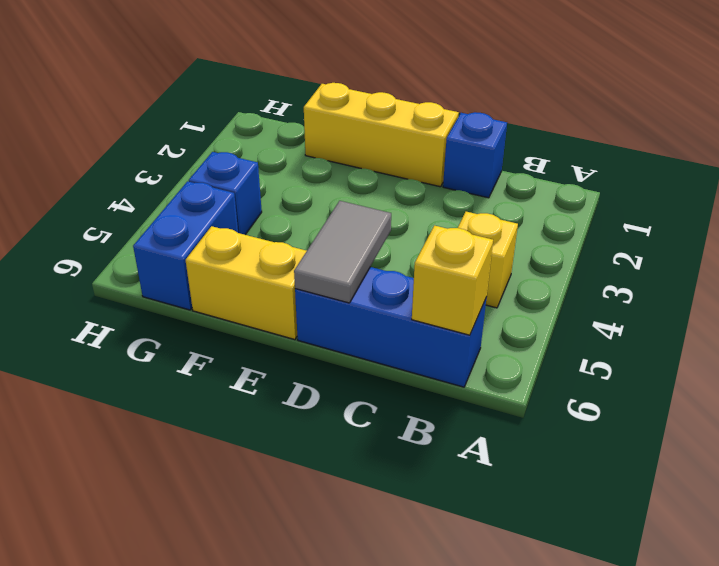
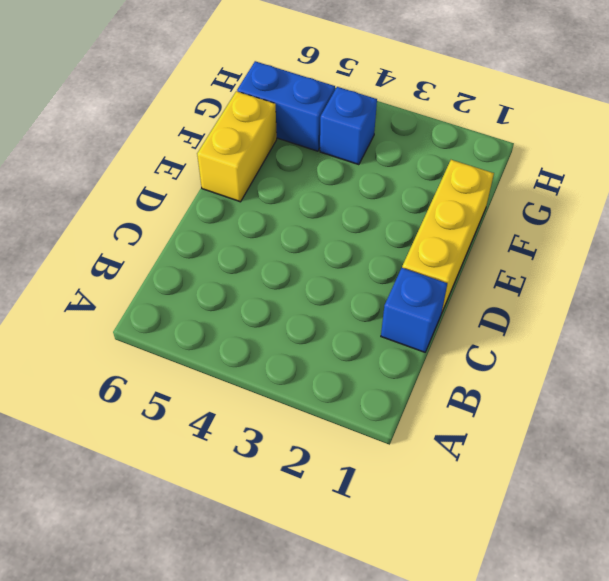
none -> yellow 1x1 brick [458,212,518,308]
none -> blue 1x3 brick [295,267,487,387]

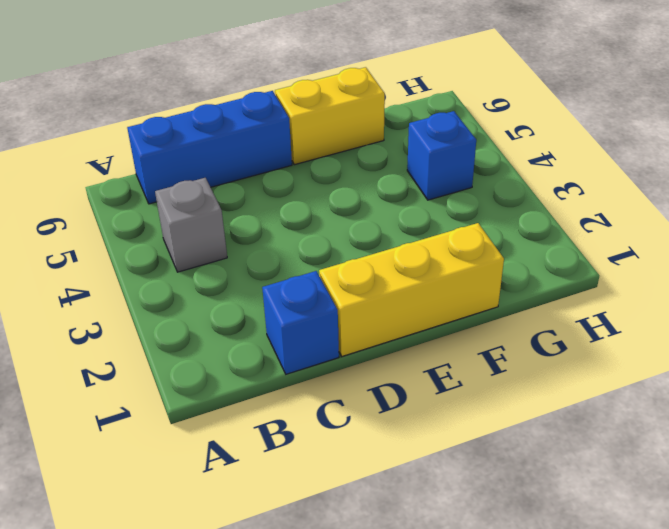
grey 1x1 brick [155,178,227,272] -> yellow 1x1 brick [458,212,518,308]
none -> blue 1x2 brick [133,181,238,310]
none -> yellow 1x1 brick [412,226,493,335]

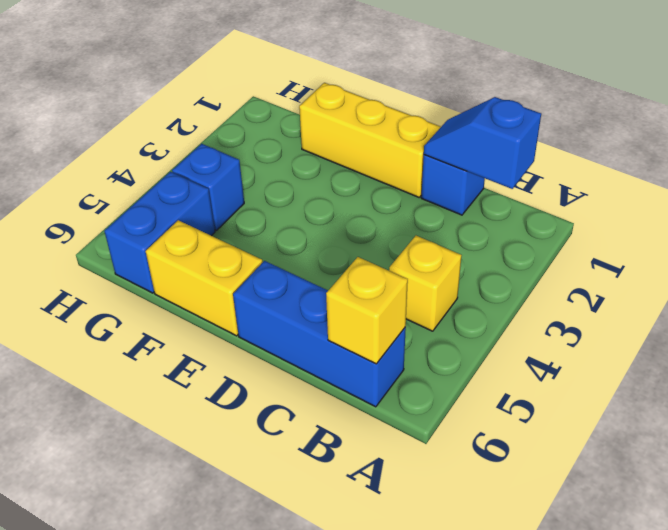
blue 1x2 slope [424,97,541,189] -> none
none -> grey 1x2 tile [294,201,391,303]

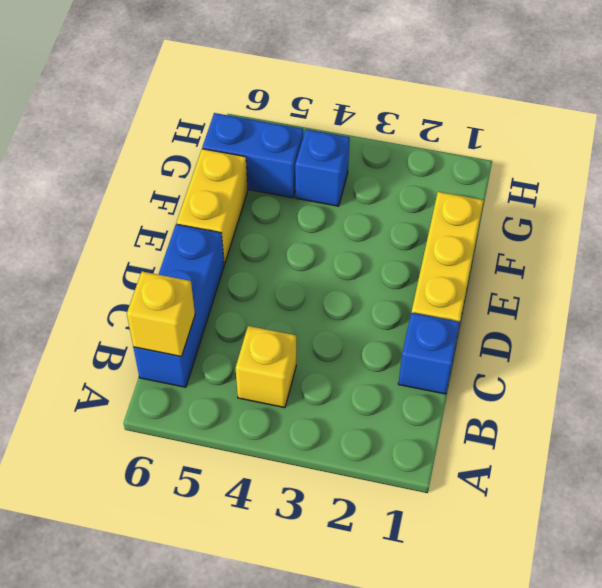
none -> grey 1x2 tile [294,201,391,303]

